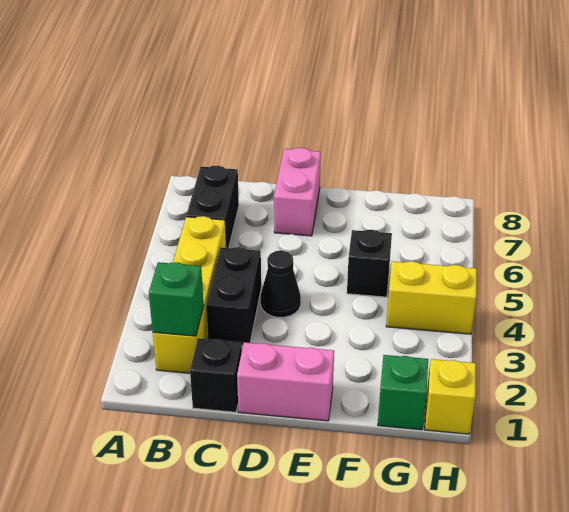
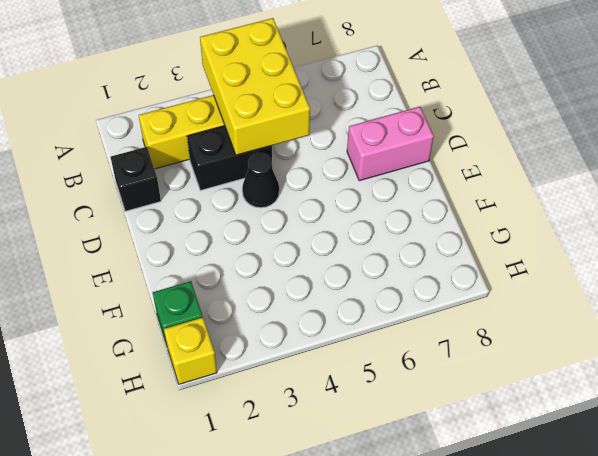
yellow 2x3 brick [200,18,310,155] -> none
none -> black 1x2 brick [186,166,239,248]
none -> pink 1x2 brick [237,342,334,421]
none -> black 1x1 brick [347,230,392,297]

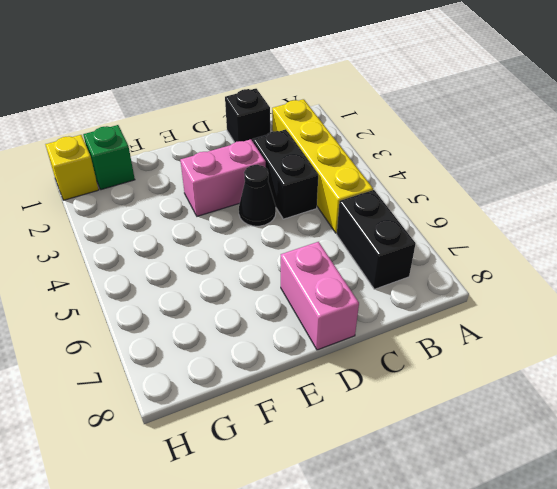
pink 1x2 brick [180,139,266,216] -> pink 1x2 brick moved to [237,342,334,421]
none -> black 1x1 brick [347,230,392,297]
none -> yellow 1x2 brick [386,261,477,334]
none -> green 1x1 brick [149,262,204,336]

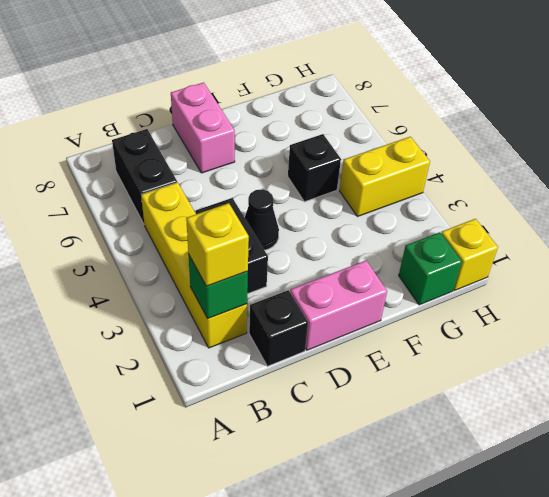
yellow 1x1 brick [186,203,249,286] -> none

